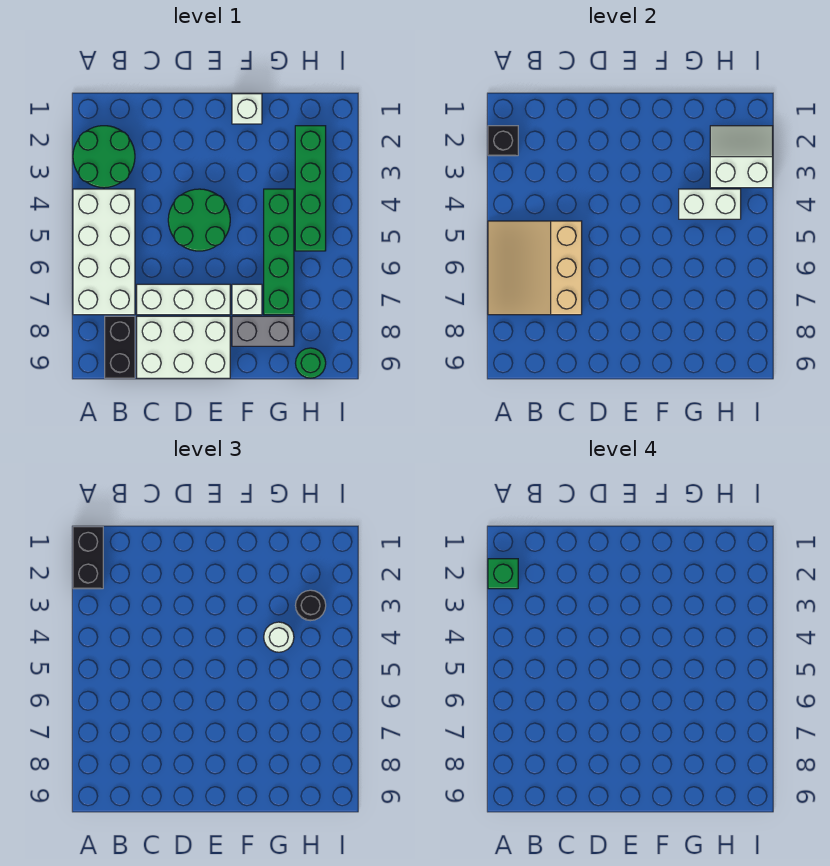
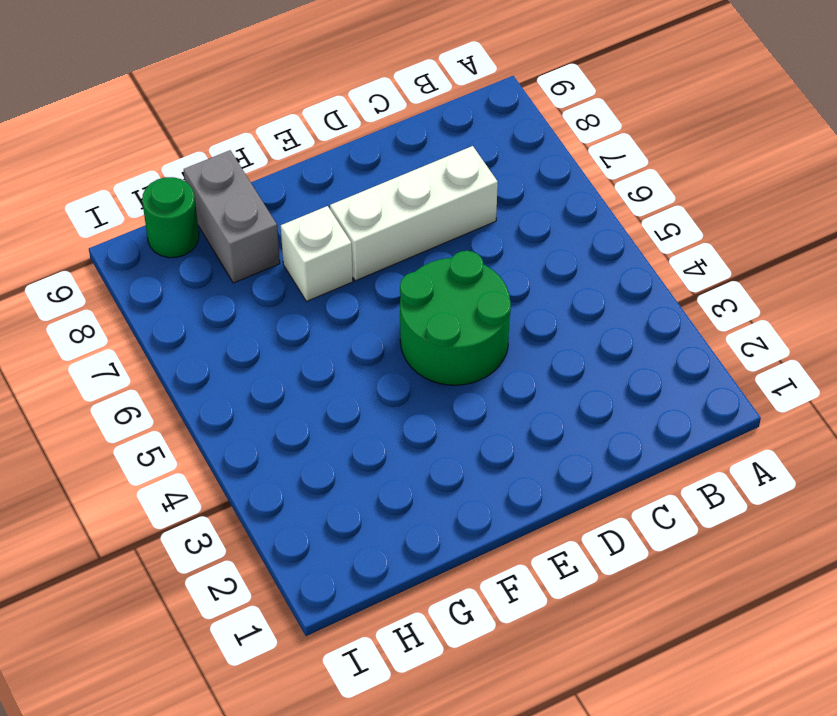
grey 1x2 brick [184,150,280,283] -> grey 1x2 brick turned to [232,316,294,346]
none -> green 2x2 round brick [73,126,135,188]
none -> white 2x4 brick [73,189,135,315]
none -> black 1x2 brick [105,316,135,378]

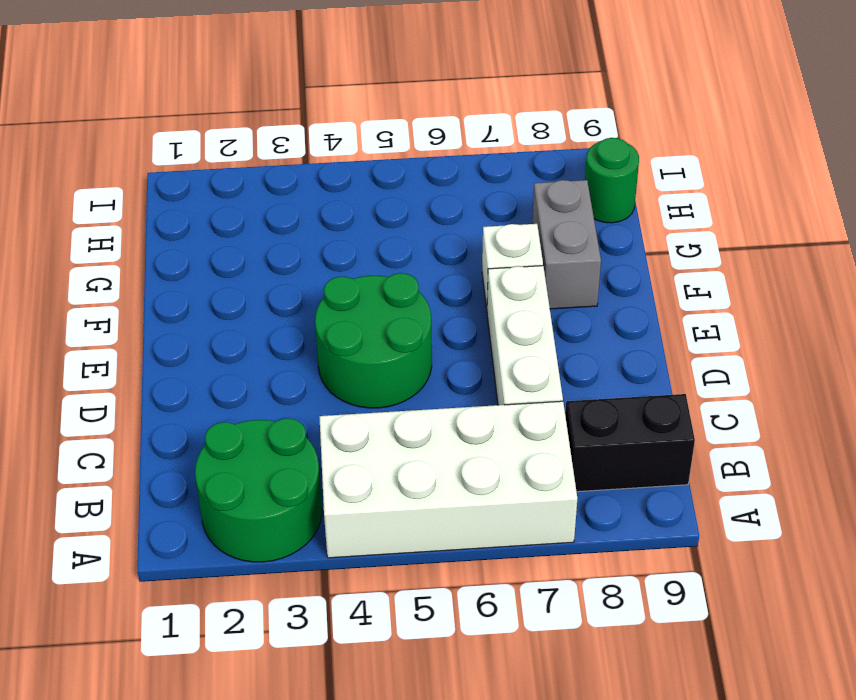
none -> white 2x3 brick [137,316,230,378]
none -> white 1x1 brick [232,94,262,124]
none -> green 1x4 brick [264,189,294,315]

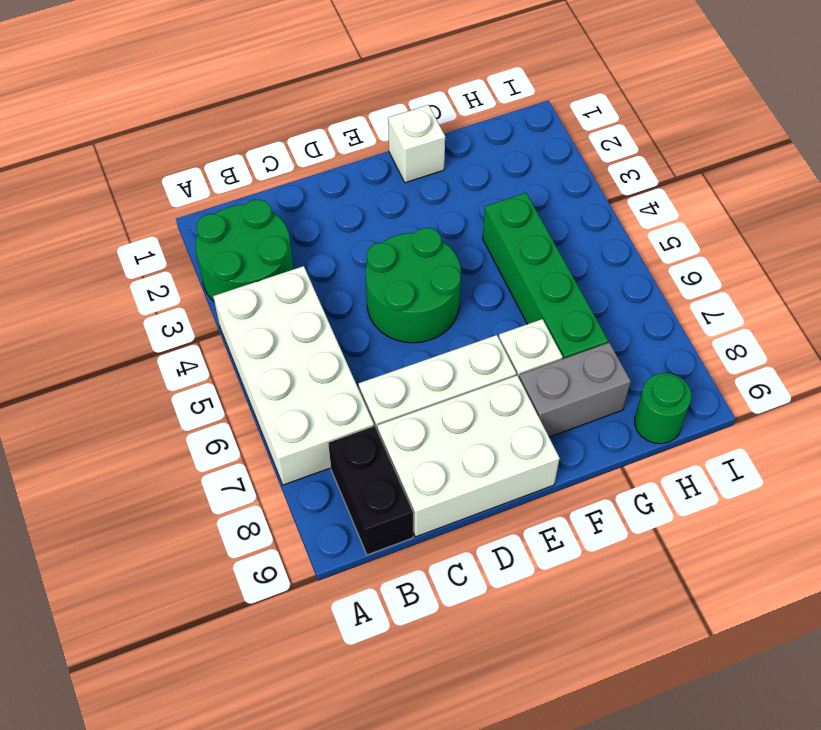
none -> green 1x4 brick [295,126,326,251]
none -> black 1x1 brick [488,126,518,156]
none -> tan 3x3 slope [488,221,582,315]

